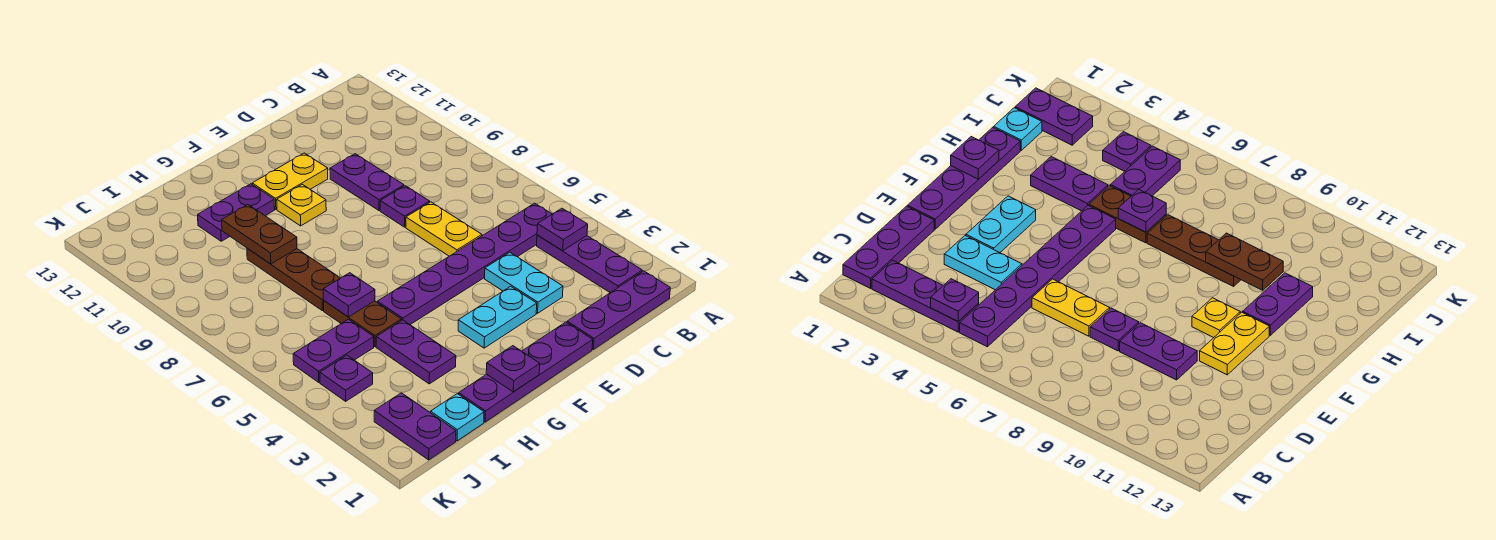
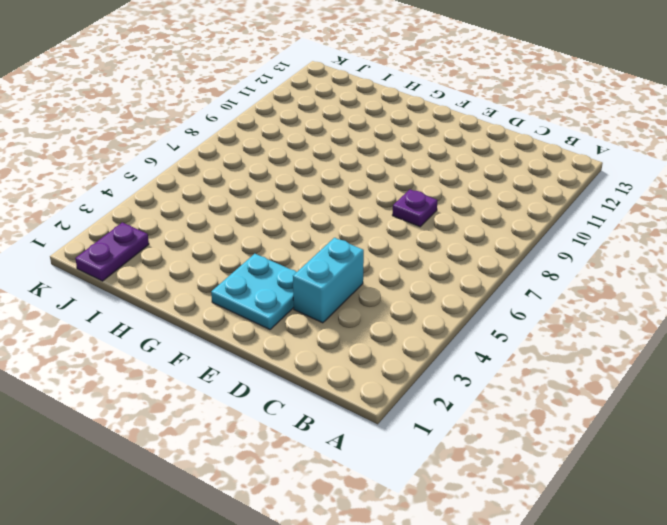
cyan 1x2 brick [293,238,364,323] -> cyan 1x2 plate [485,252,563,313]
cyan 2x2 plate [211,254,296,330] -> cyan 1x2 plate [458,286,537,348]
none -> purple 1x3 plate [567,271,670,349]
none -> purple 1x3 plate [537,235,642,293]
none -> purple 1x6 plate [377,203,552,325]

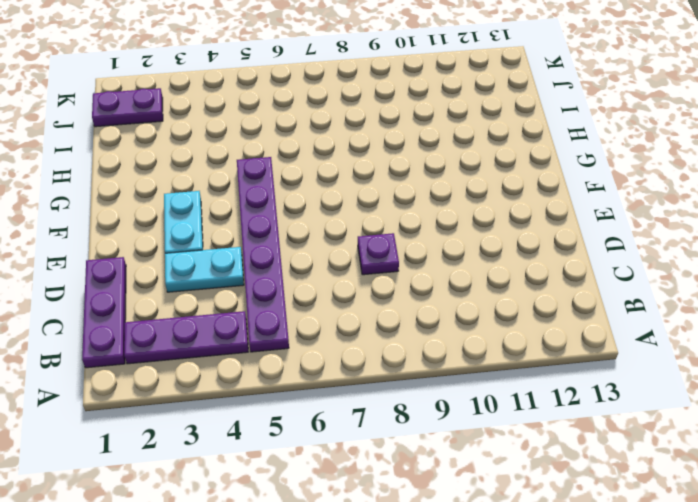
none -> yellow 1x2 plate [406,202,482,256]
none -> purple 1x2 plate [330,154,404,211]
none -> purple 1x4 plate [459,322,593,422]

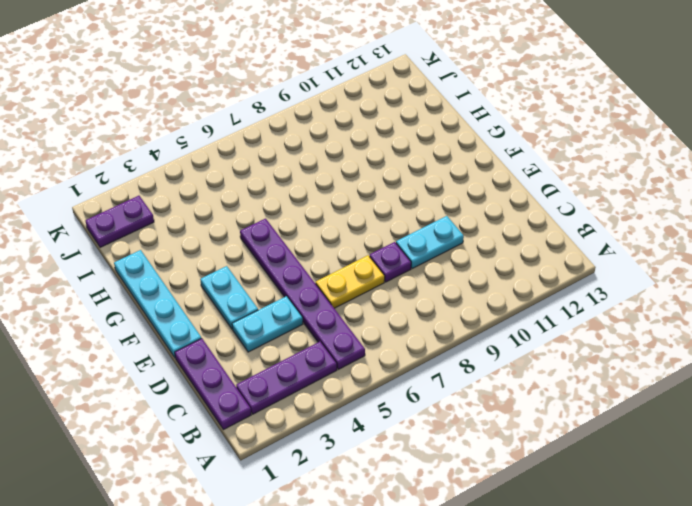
cyan 1x2 plate [396,216,464,268] -> purple 1x2 plate [330,154,404,211]
cyan 1x4 plate [114,250,201,357] -> purple 1x4 plate [459,322,593,422]
none -> yellow 1x2 plate [252,153,328,209]
none -> yellow 1x1 plate [277,184,326,226]
none -> purple 1x2 plate [198,184,275,241]

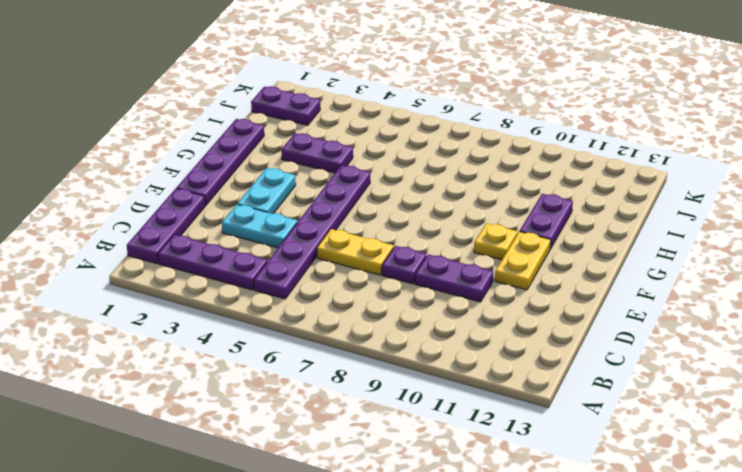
none -> brown 1x2 plate [324,301,401,347]
none -> brown 1x3 plate [247,248,340,311]
none -> cyan 1x1 plate [431,394,484,441]

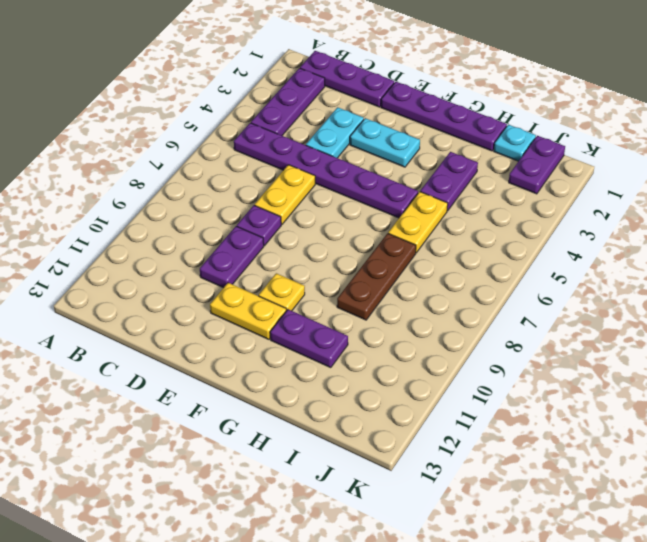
yellow 1x2 plate [388,192,448,253] -> brown 1x2 plate [324,301,401,347]
none -> purple 1x2 plate [293,319,374,382]
none -> purple 1x1 plate [320,355,373,401]
none -> purple 1x1 plate [537,208,588,251]

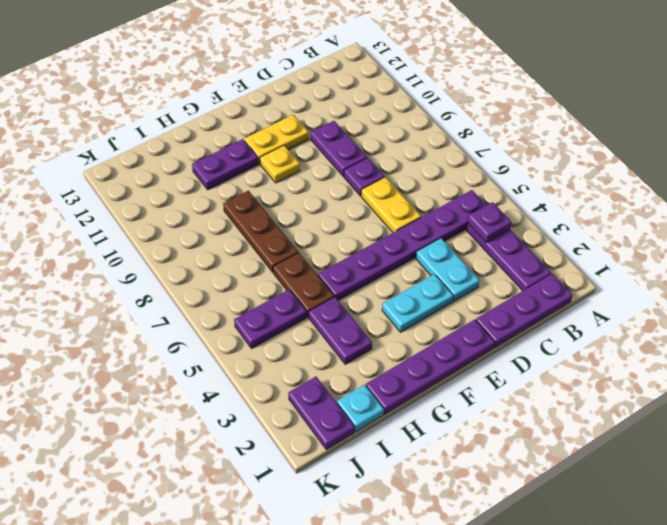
none -> purple 1x1 plate [320,355,373,401]
none -> purple 1x1 plate [486,346,540,392]
none -> purple 1x1 plate [323,273,375,317]

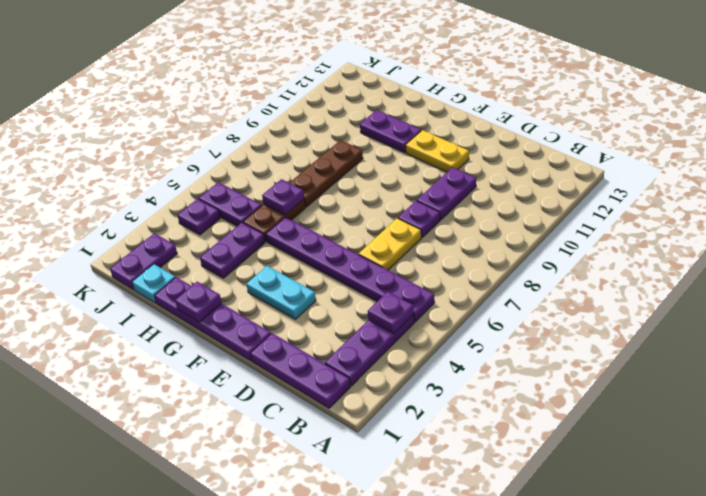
none -> cyan 1x2 plate [485,252,563,313]
none -> yellow 1x1 plate [277,184,326,226]
none -> brown 1x2 plate [222,205,297,264]

